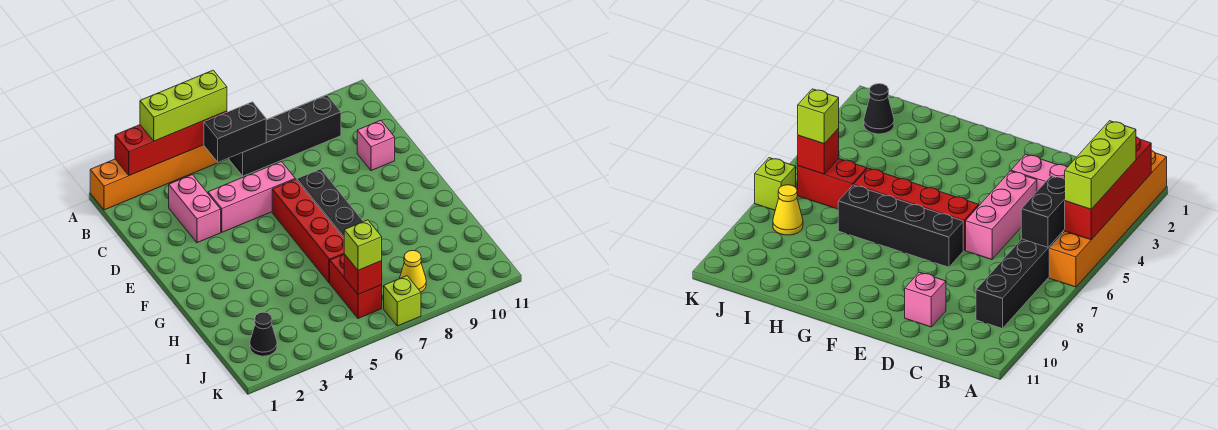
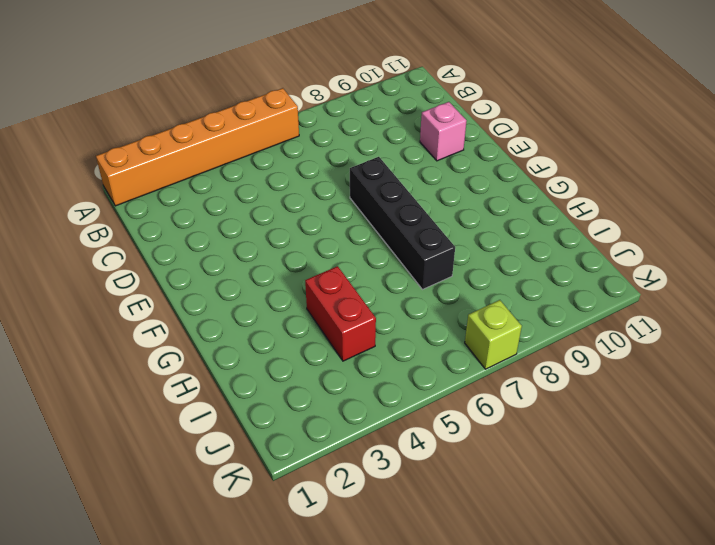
red 1x2 brick [305,266,376,361] -> red 1x2 brick moved to [330,254,382,318]
none -> black 1x4 brick [229,95,341,176]
none -> pink 1x2 brick [169,175,221,243]
none -> pink 1x3 brick [208,162,295,232]

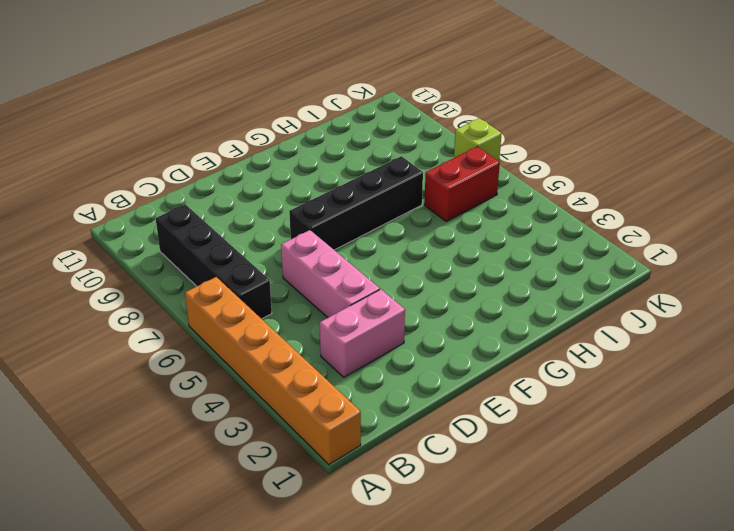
none -> pink 1x1 brick [357,120,395,171]
none -> red 1x4 brick [272,179,344,283]
none -> black 1x1 cone [250,312,277,356]

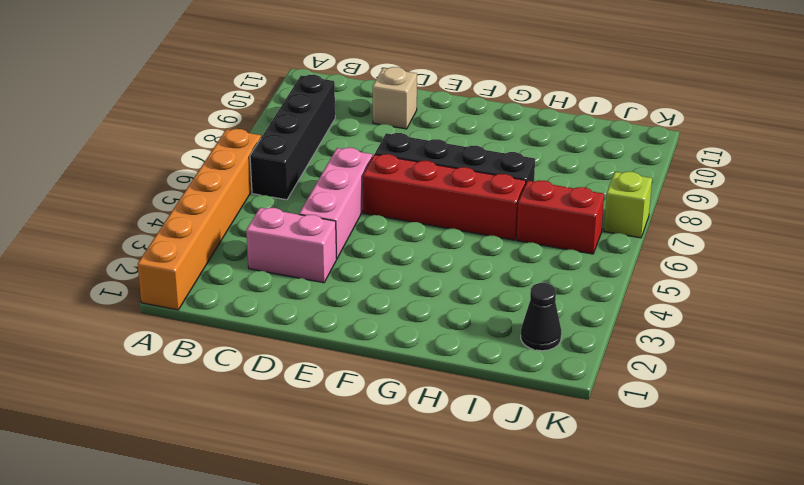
tan 1x1 brick [373,67,417,129] -> pink 1x1 brick [357,120,395,171]
none -> yellow 1x1 cone [400,250,426,292]
none -> red 1x4 brick [115,111,227,176]
none -> black 1x2 brick [204,102,266,162]

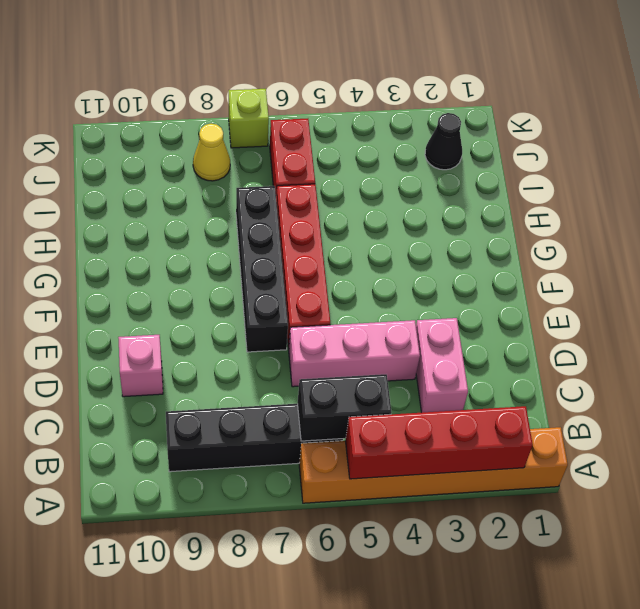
none -> red 1x1 brick [344,254,382,294]
none -> lime 1x3 brick [140,70,227,141]
none -> lime 1x1 brick [344,220,382,270]

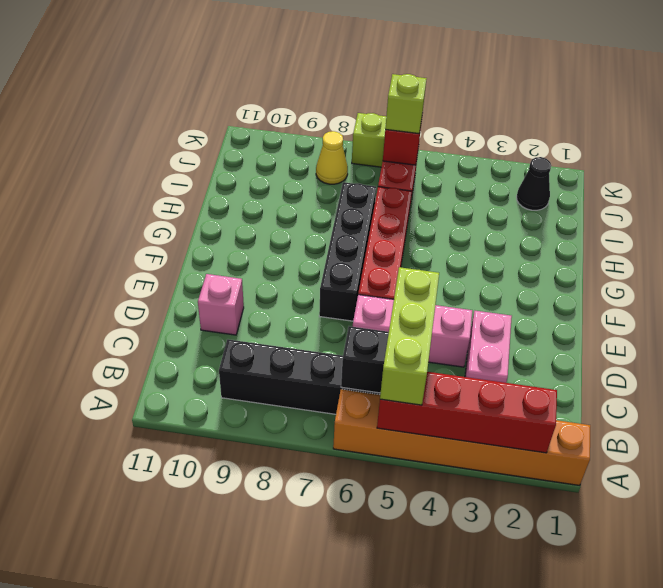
lime 1x3 brick [380,267,439,405] -> lime 1x3 brick turned to [140,70,227,141]

